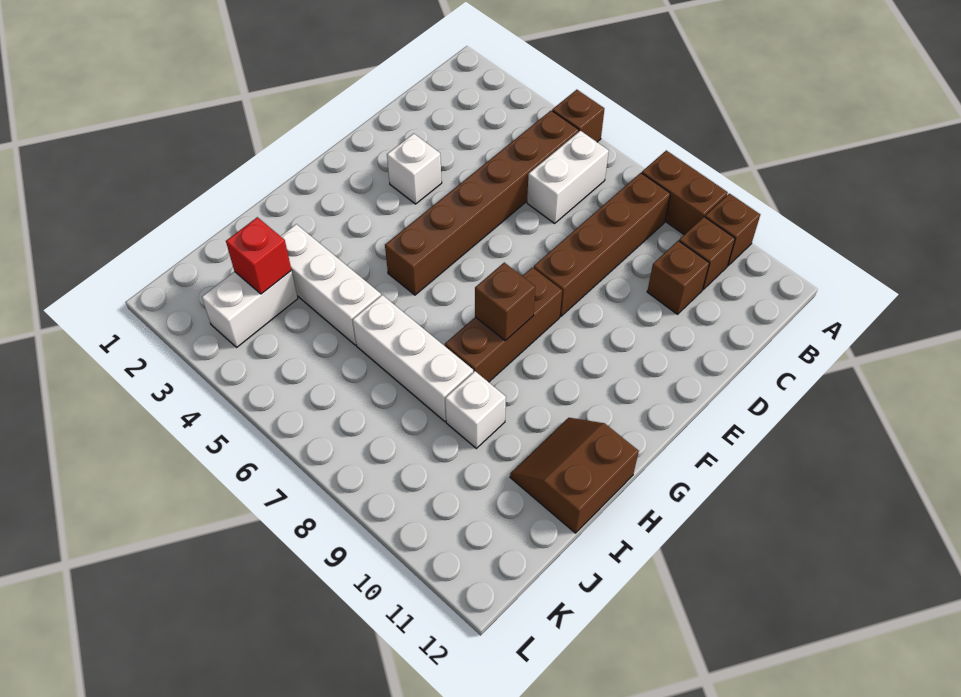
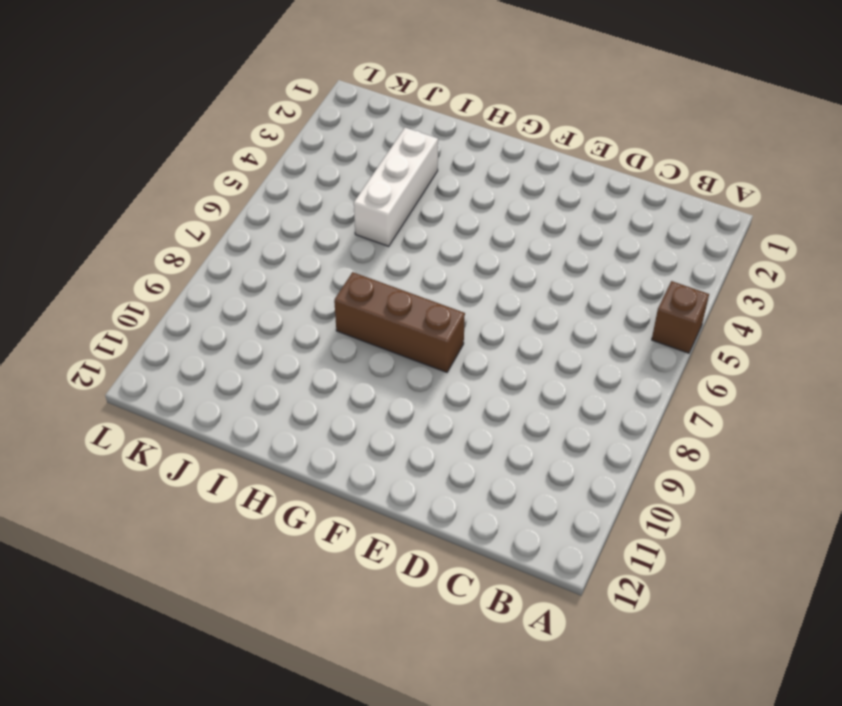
none -> brown 1x2 brick [642,150,728,235]
none -> brown 1x1 brick [705,194,760,266]
none -> brown 1x6 brick [385,110,579,295]

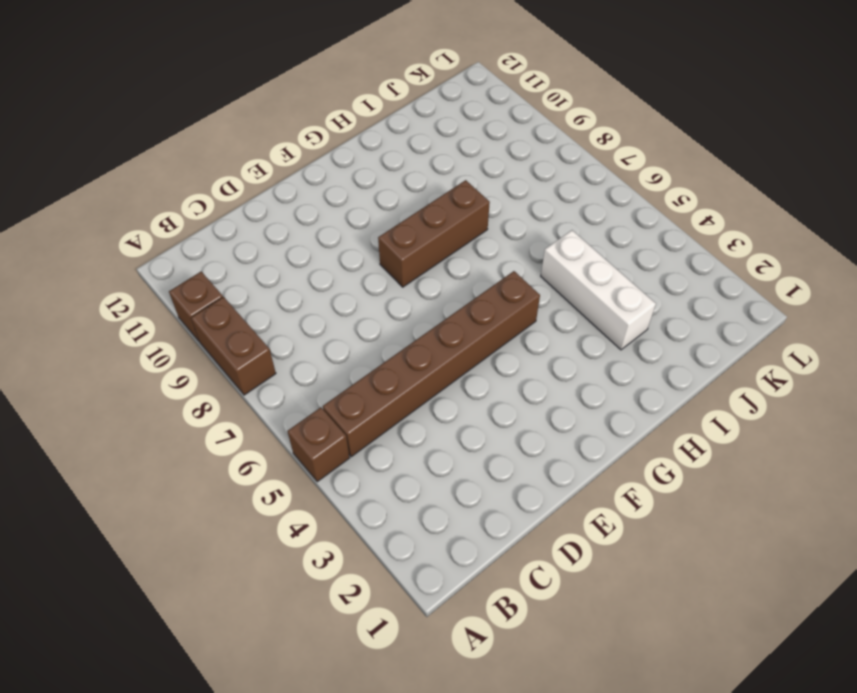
none -> white 1x2 brick [527,131,609,223]
none -> brown 1x4 brick [534,173,670,316]
none -> brown 1x1 brick [679,217,735,290]

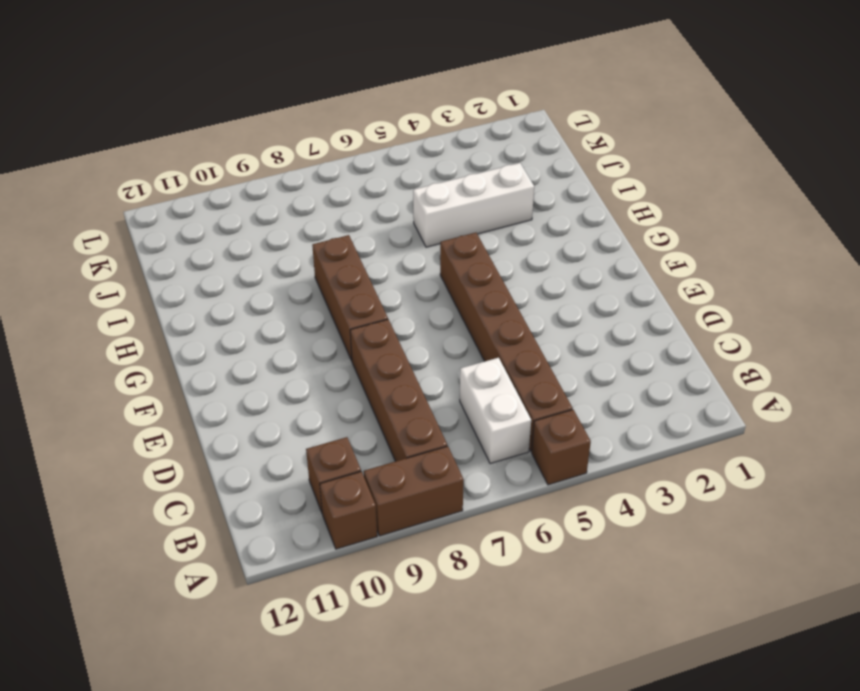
none -> brown 1x1 brick [647,241,709,314]
none -> white 1x1 brick [387,134,442,204]
none -> brown 2x2 slope [510,418,639,533]

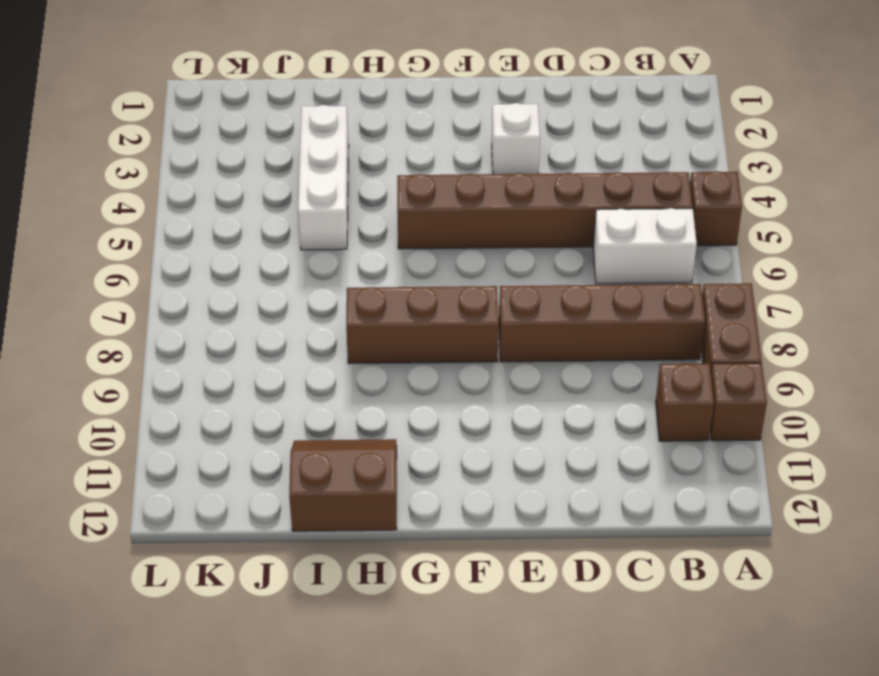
none -> brown 1x1 brick [647,241,709,314]
none -> white 1x3 brick [353,295,473,422]
none -> white 1x1 brick [445,371,506,448]

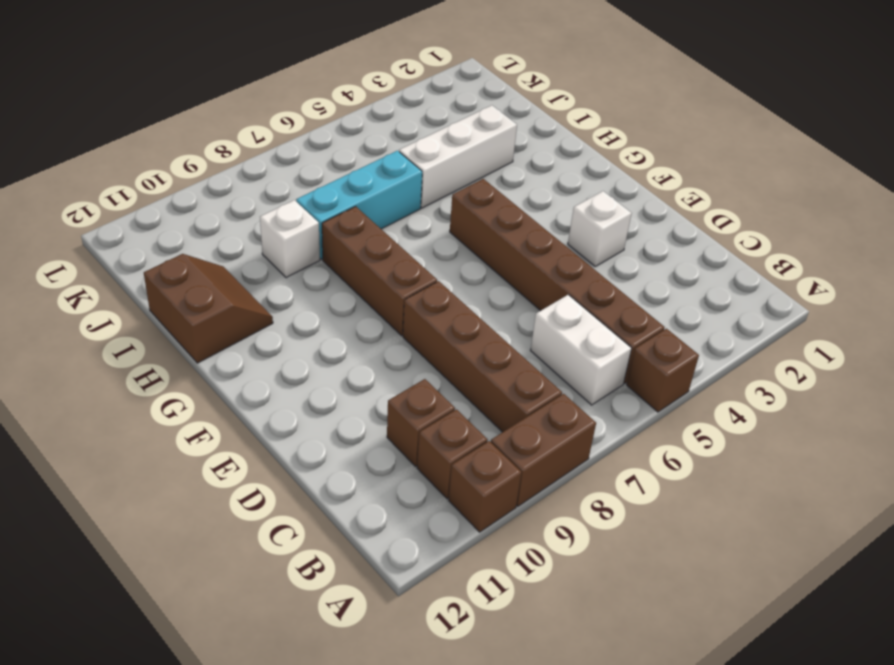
cyan 1x3 brick [296,151,422,259] -> white 1x3 brick [353,295,473,422]
none -> white 1x2 brick [202,271,298,347]
none -> brown 1x1 brick [475,263,535,341]
none -> red 1x1 brick [226,217,291,294]

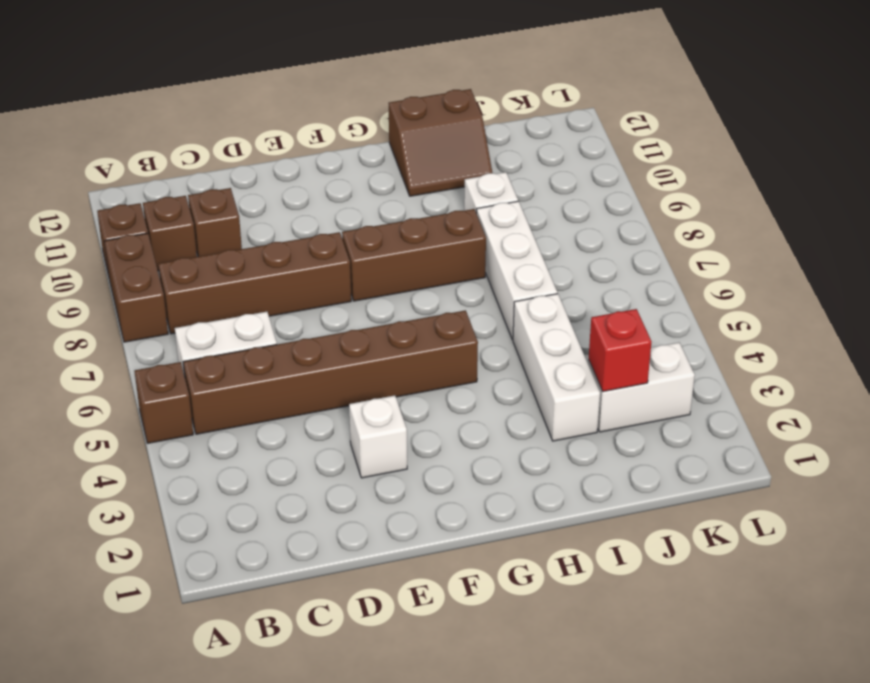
none -> brown 1x1 brick [475,263,535,341]

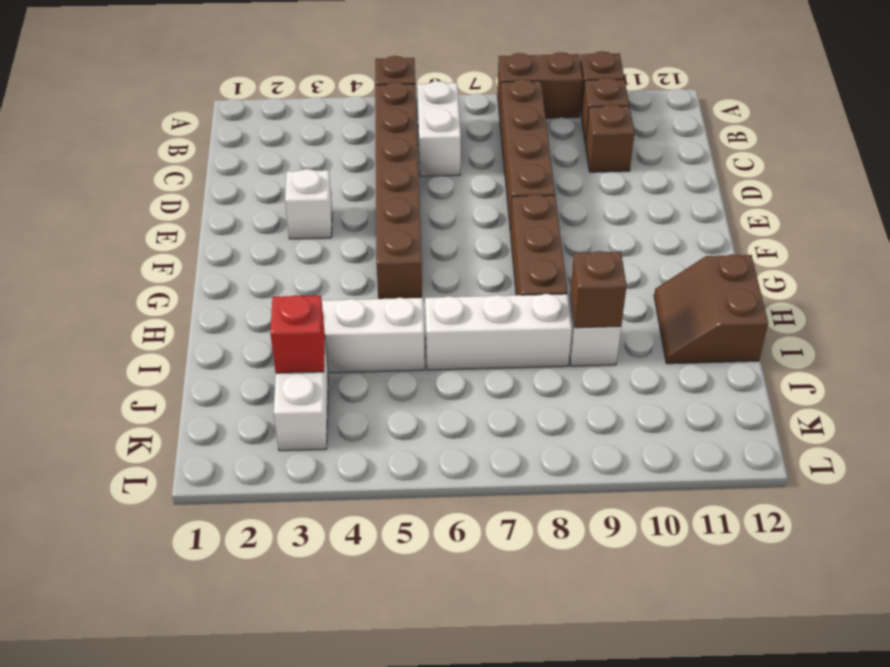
brown 1x1 brick [570,251,627,328] -> brown 1x1 brick moved to [475,263,535,341]

